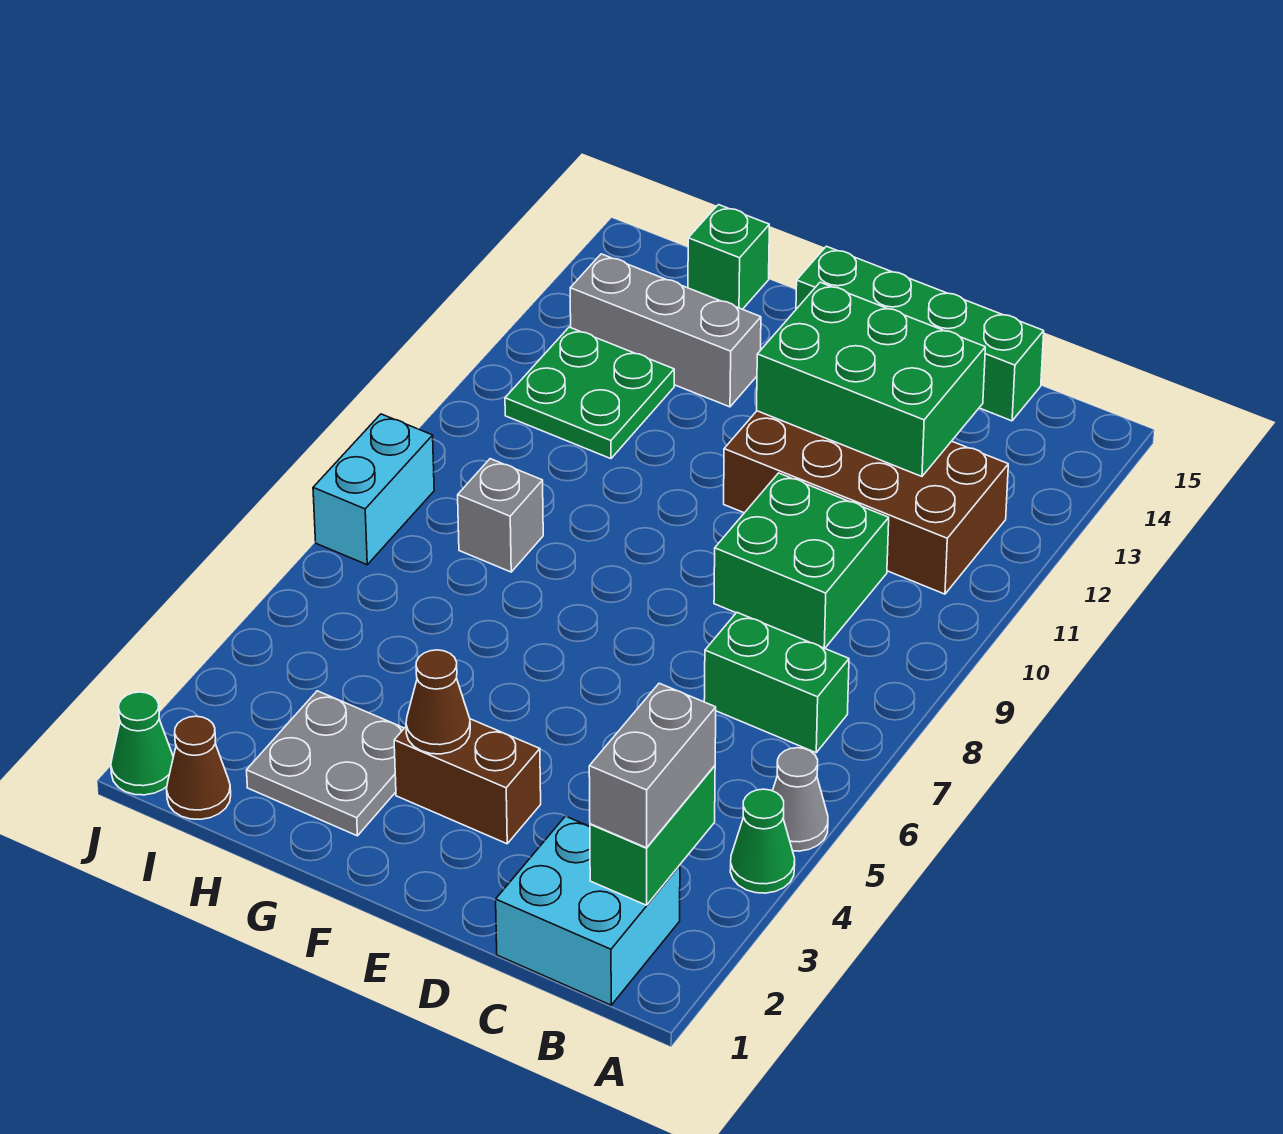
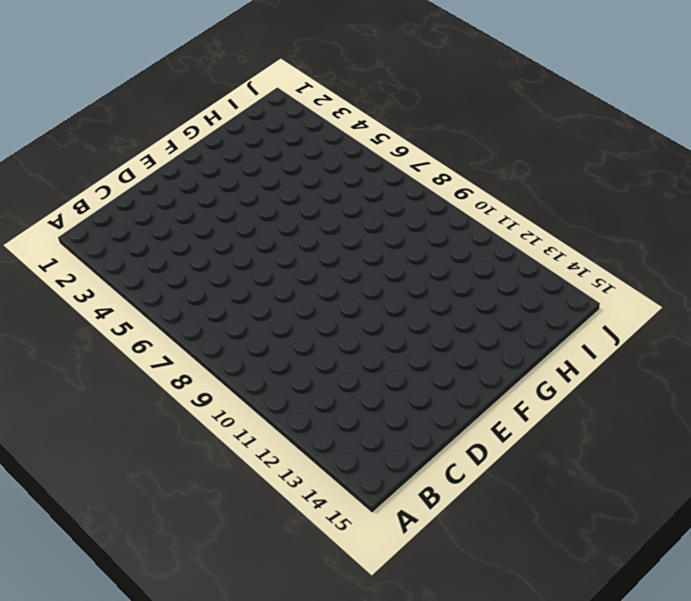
none -> green 1x1 cone [730,789,795,893]
none -> grey 1x1 cone [773,748,828,851]
none -> cyan 2x2 brick [496,816,680,1005]

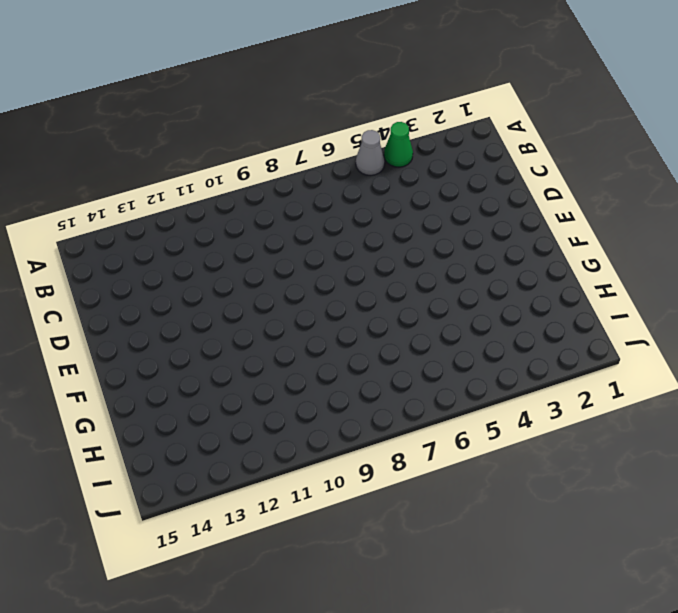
none -> cyan 2x2 brick [496,816,680,1005]
none -> green 1x2 brick [704,613,849,753]
none -> brown 2x4 brick [724,411,1008,594]

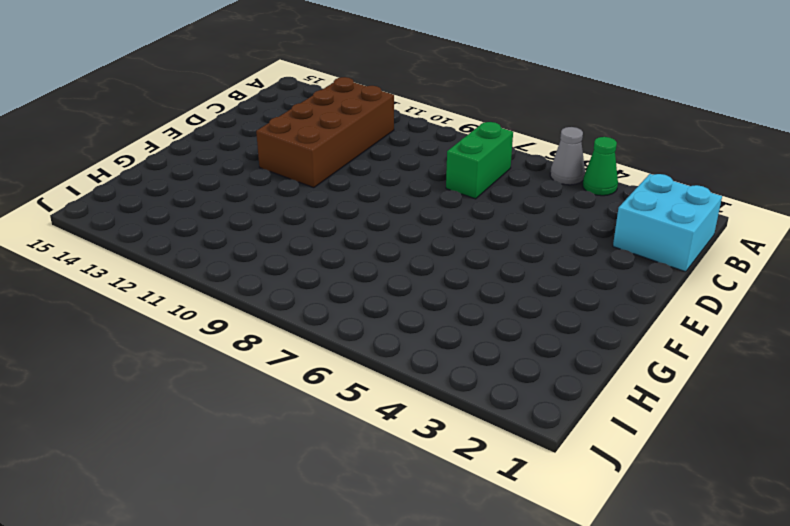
none -> green 2x2 brick [714,473,889,648]
none -> green 1x4 brick [796,246,1044,421]
none -> brown 1x2 brick [394,719,541,844]

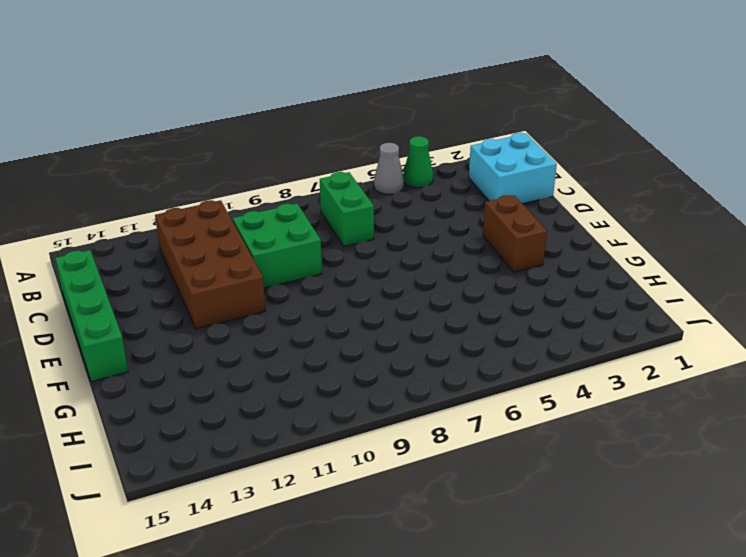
none -> grey 2x2 plate [247,691,404,836]
none -> grey 1x3 brick [570,254,761,407]
none -> grey 1x1 brick [458,459,543,572]

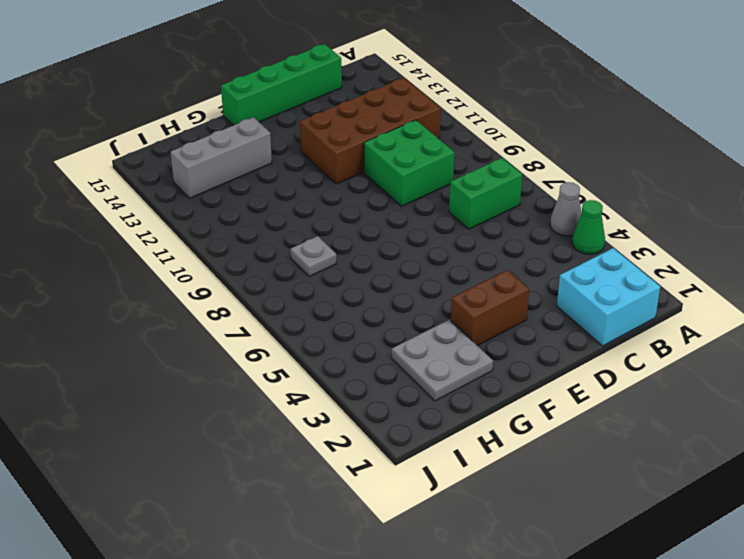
grey 1x1 plate [290,236,336,276] -> grey 1x1 brick [458,459,543,572]
none -> green 2x2 plate [505,327,674,459]
none -> green 1x1 brick [688,205,769,309]
none -> brown 1x1 cone [167,716,231,819]

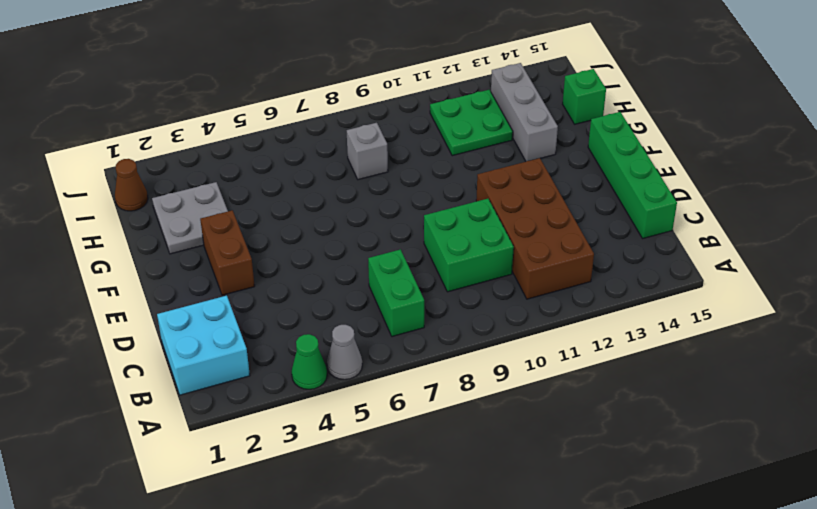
none -> green 1x1 cone [111,692,173,795]
none -> cyan 1x2 brick [313,414,434,565]
none -> green 1x2 brick [590,766,715,905]

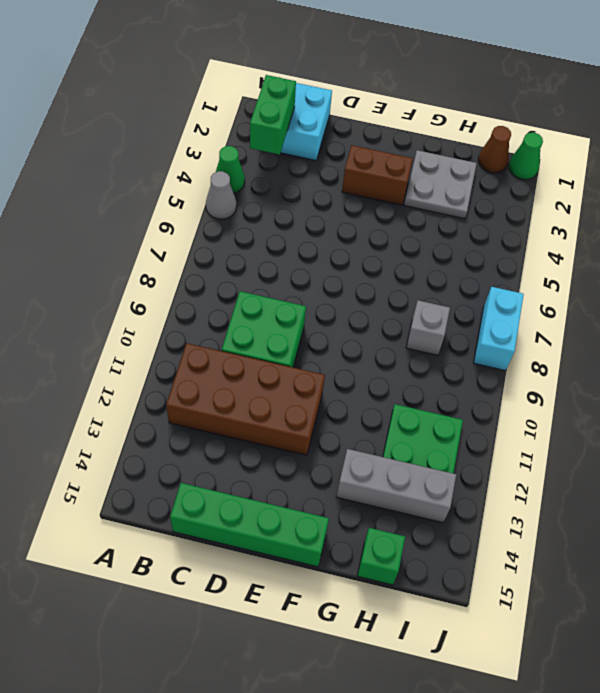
none -> green 1x2 brick [704,613,849,753]
none -> green 2x3 brick [757,282,985,476]
none -> brown 1x1 cone [406,650,470,754]

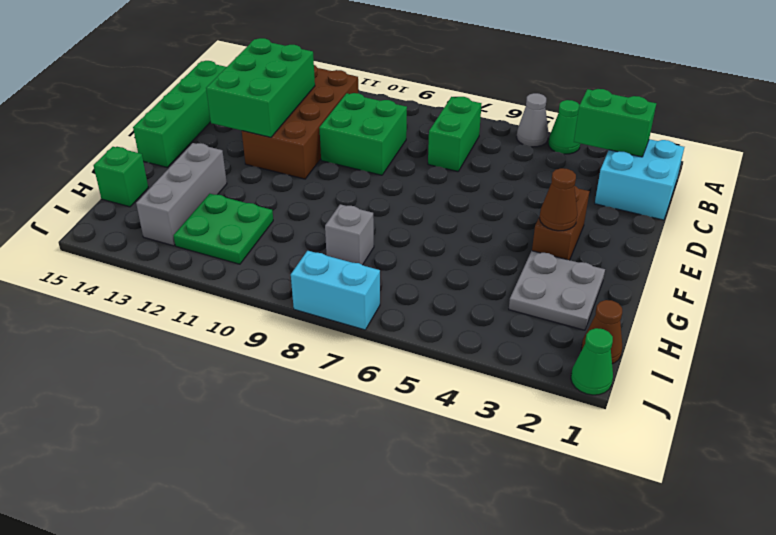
none -> grey 1x2 brick [589,683,716,848]

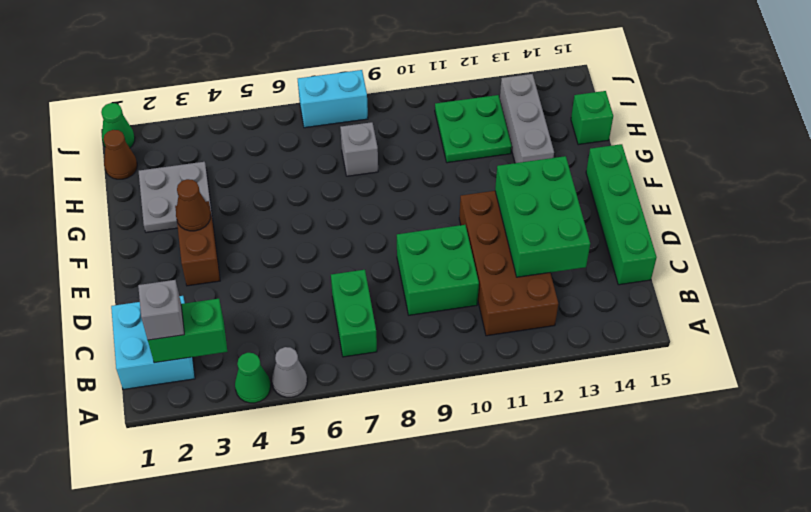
grey 1x1 brick [138,280,184,340] -> grey 1x2 brick [589,683,716,848]

